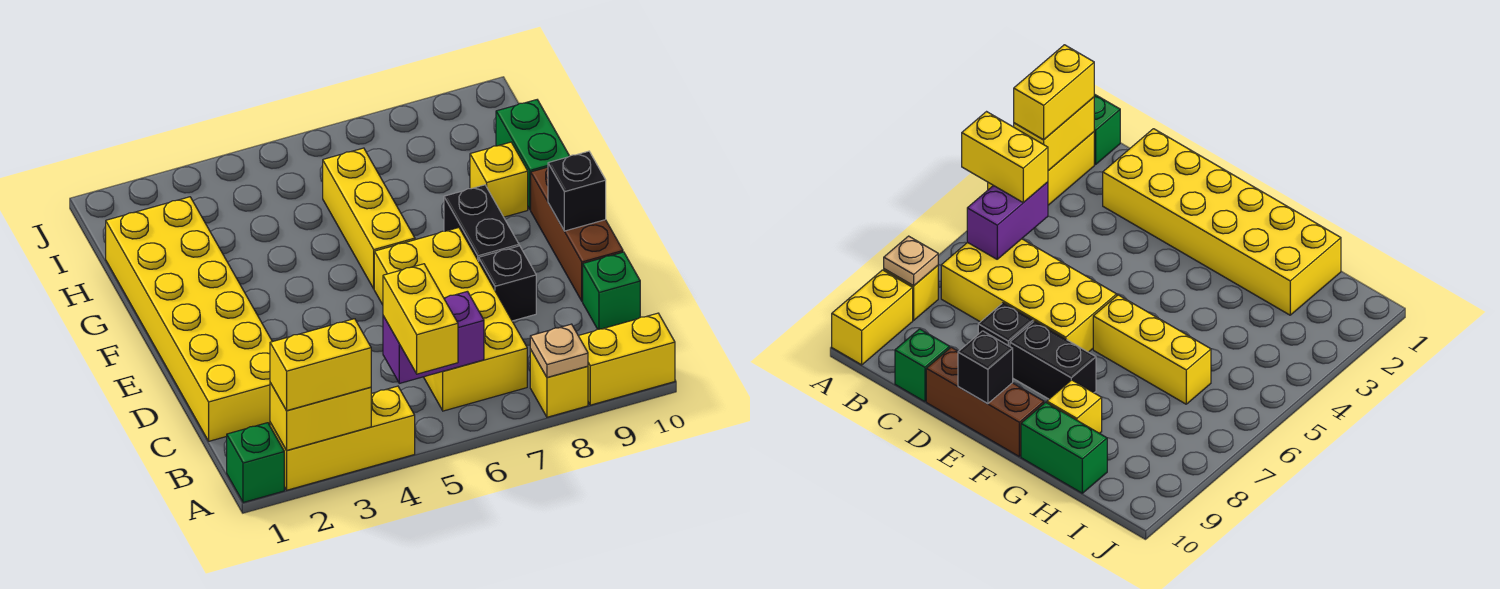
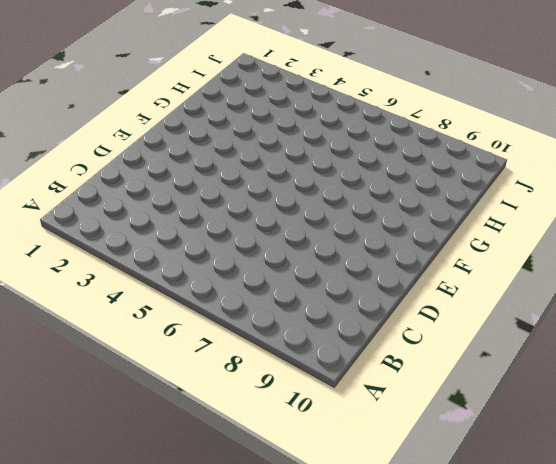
none -> green 1x1 brick [227,423,284,503]
none -> yellow 1x3 brick [270,386,415,490]
none -> yellow 1x1 brick [530,349,588,417]

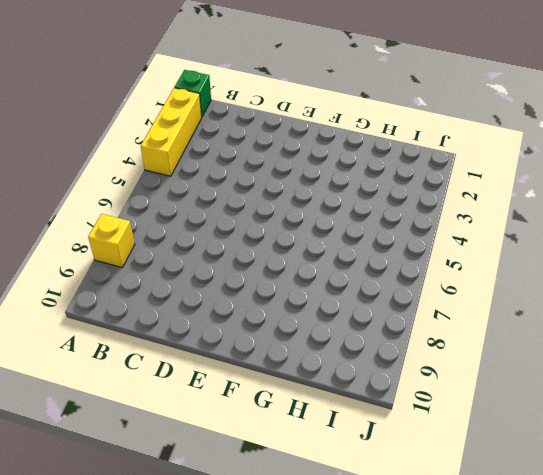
none -> yellow 1x2 brick [578,313,675,405]
none -> yellow 2x4 brick [374,228,527,411]
none -> yellow 2x6 brick [106,197,272,441]

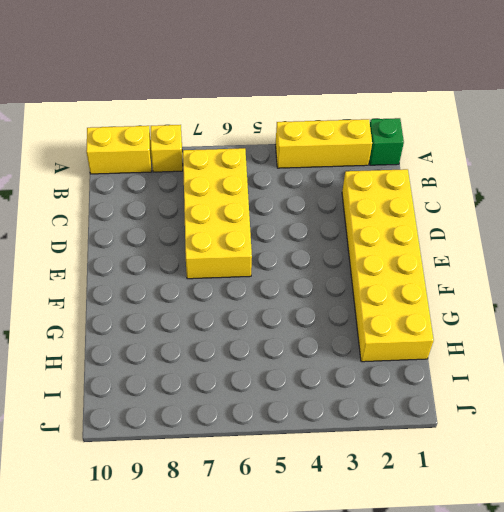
none -> green 1x1 brick [583,252,640,329]
none -> black 1x1 brick [479,246,536,321]
none -> brown 1x3 brick [531,167,623,301]

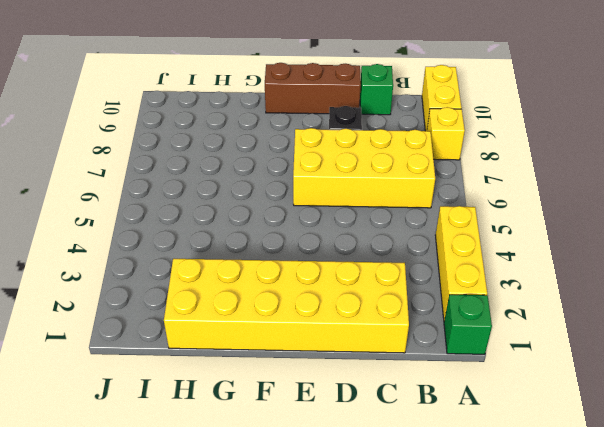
none -> black 1x2 brick [444,185,519,261]
none -> yellow 1x3 brick [323,148,415,289]
none -> yellow 1x1 brick [470,142,528,217]

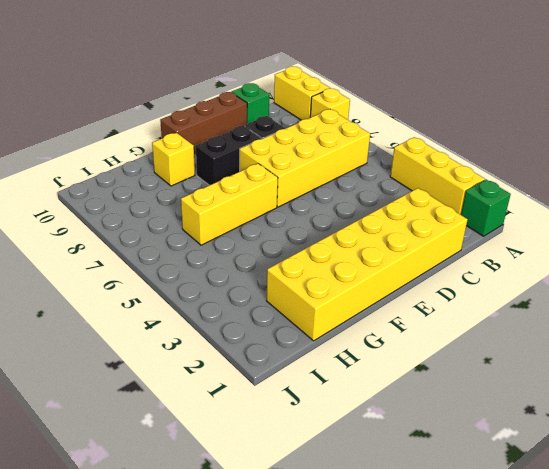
none -> green 1x2 brick [496,100,569,210]
none -> yellow 1x2 brick [270,383,371,450]
none -> tan 1x1 plate [530,324,588,377]

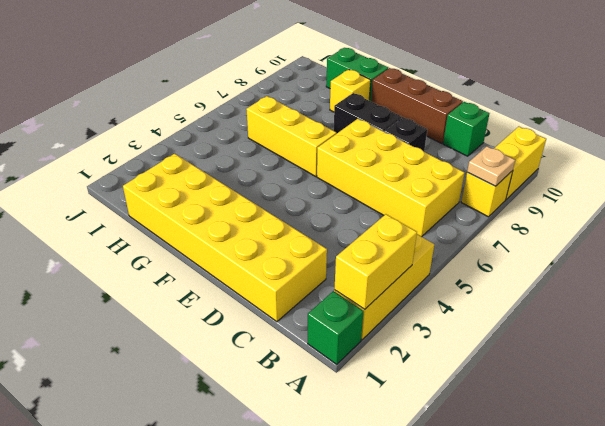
none -> purple 1x2 brick [383,291,484,383]
none -> black 1x1 brick [548,151,606,231]
none -> yellow 1x2 brick [270,319,371,411]

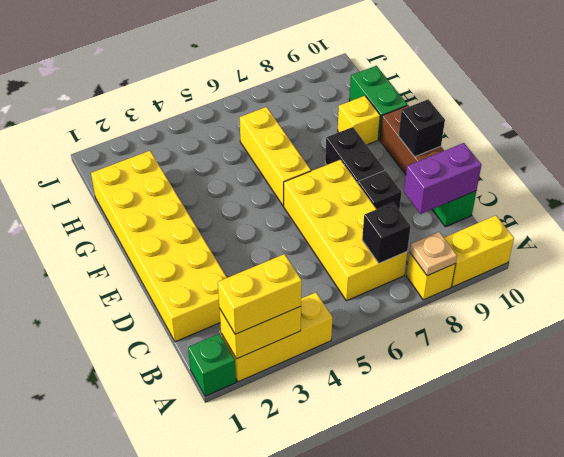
black 1x1 brick [362,203,411,263] -> none
purple 1x2 brick [404,143,481,214] -> purple 1x2 brick moved to [383,291,484,383]
none -> yellow 1x2 brick [383,264,458,374]

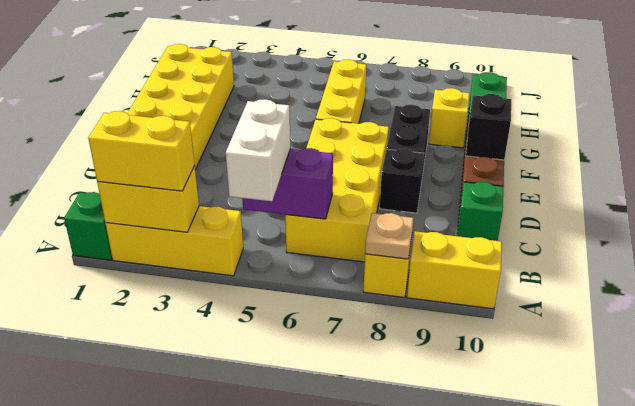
white 1x2 brick [226,99,290,201] -> yellow 1x2 brick [383,264,458,374]

